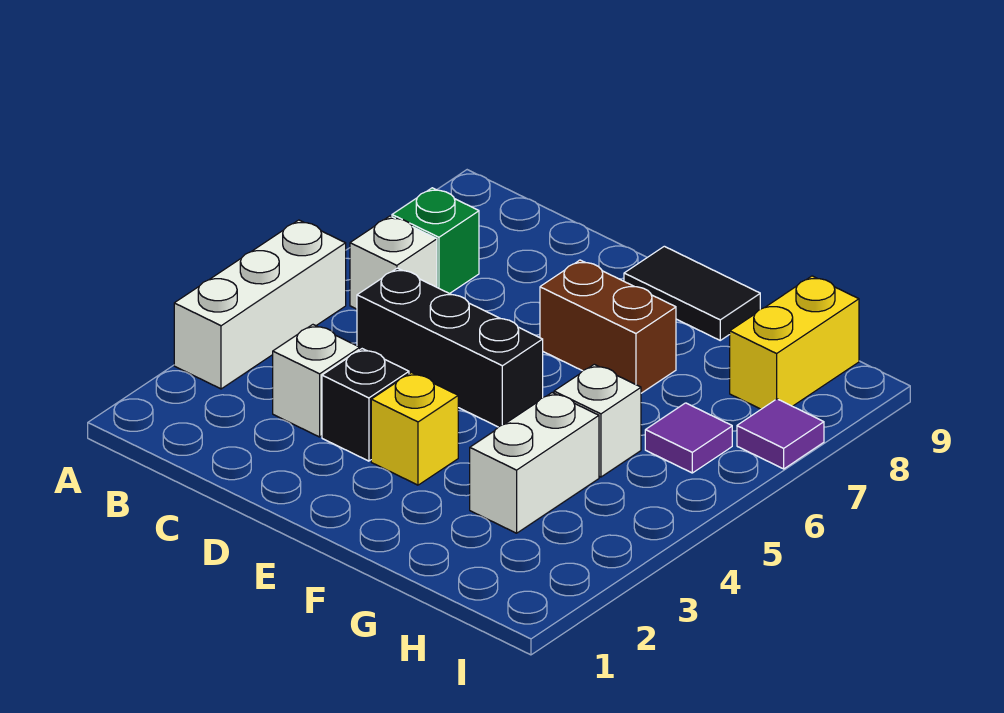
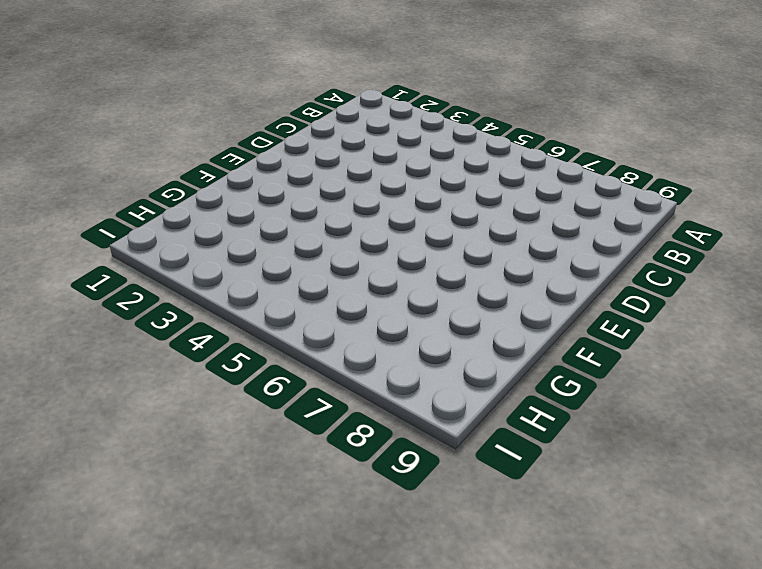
none -> white 1x3 brick [174,220,346,389]
none -> white 1x1 brick [350,216,437,309]
none -> green 1x1 brick [392,188,479,294]

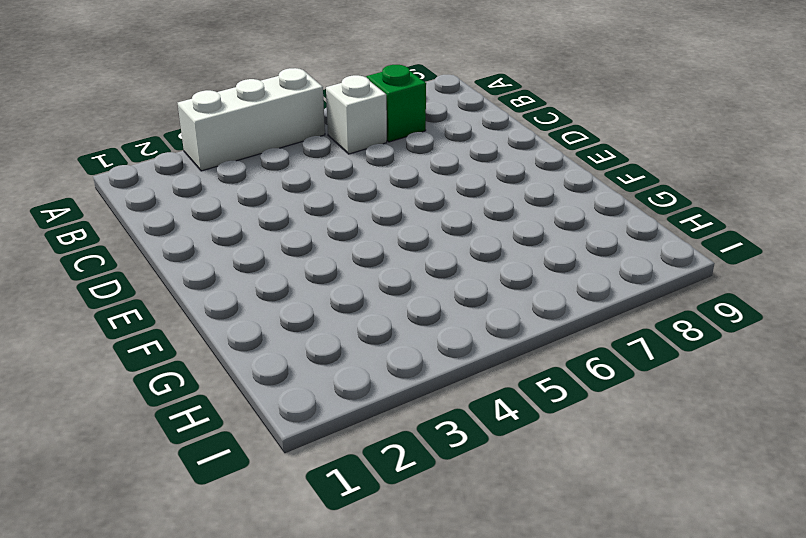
none -> white 1x1 brick [273,325,360,437]
none -> black 1x3 brick [357,268,543,427]
none -> black 1x1 brick [322,349,409,461]

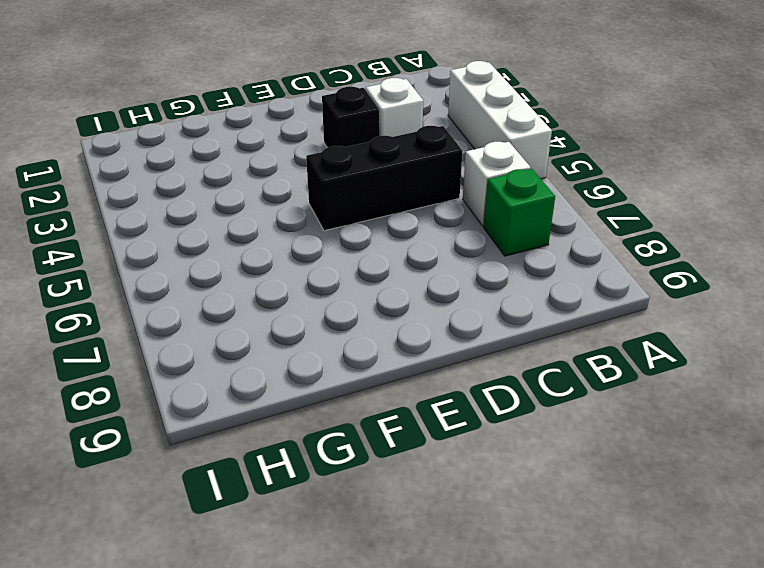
none -> yellow 1x1 brick [371,373,458,485]
none -> brown 1x2 brick [540,260,676,393]
none -> black 1x2 tile [624,246,760,340]

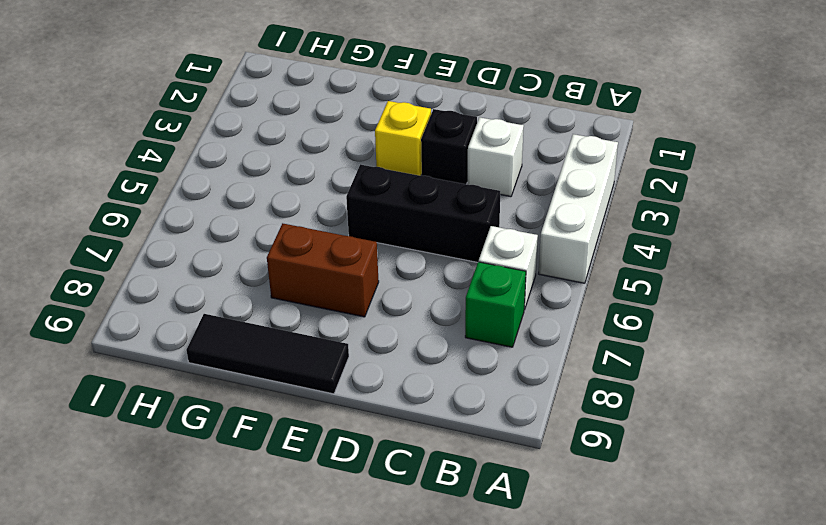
black 1x3 tile [186,314,349,394] -> black 1x2 tile [624,246,760,340]
none -> white 1x2 brick [470,393,599,533]
none -> white 1x1 brick [554,364,641,477]
none -> purple 1x1 tile [645,403,732,473]

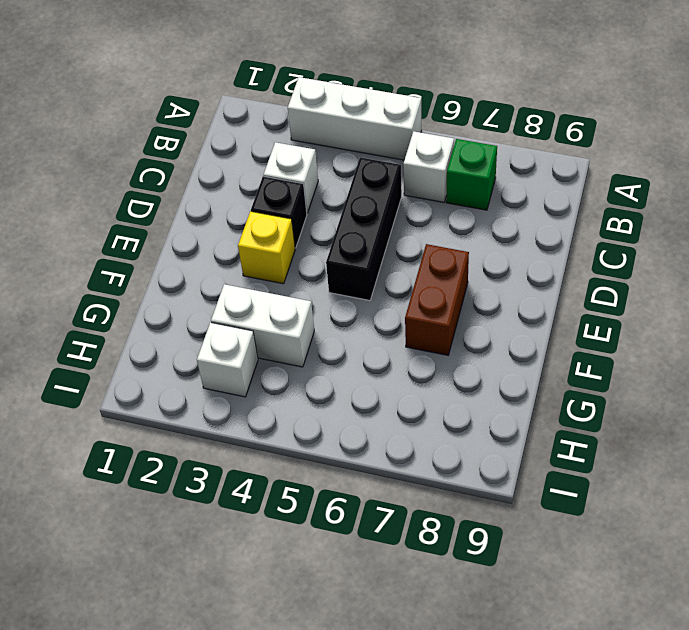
white 1x1 brick [197,322,258,397] -> white 1x1 brick moved to [554,364,641,477]
none -> black 1x2 tile [624,246,760,340]
none -> purple 1x1 tile [645,403,732,473]
none -> yellow 1x2 brick [730,276,859,409]

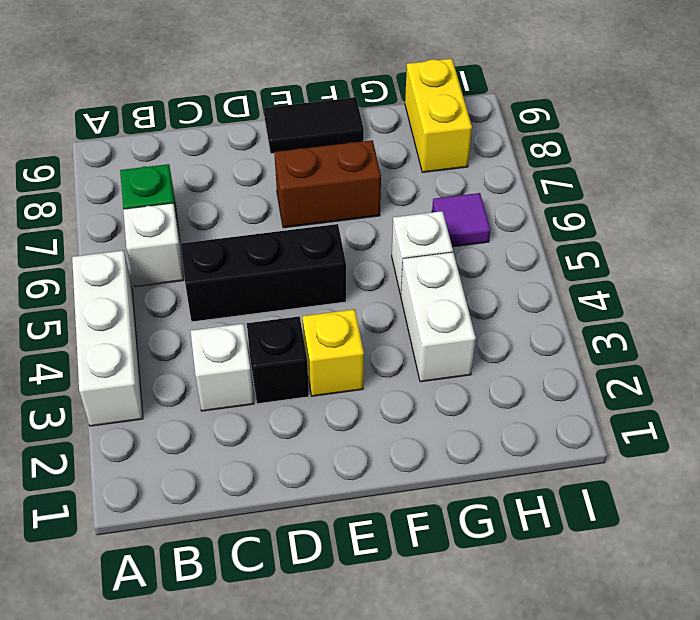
none -> purple 1x1 tile [737,399,824,469]

